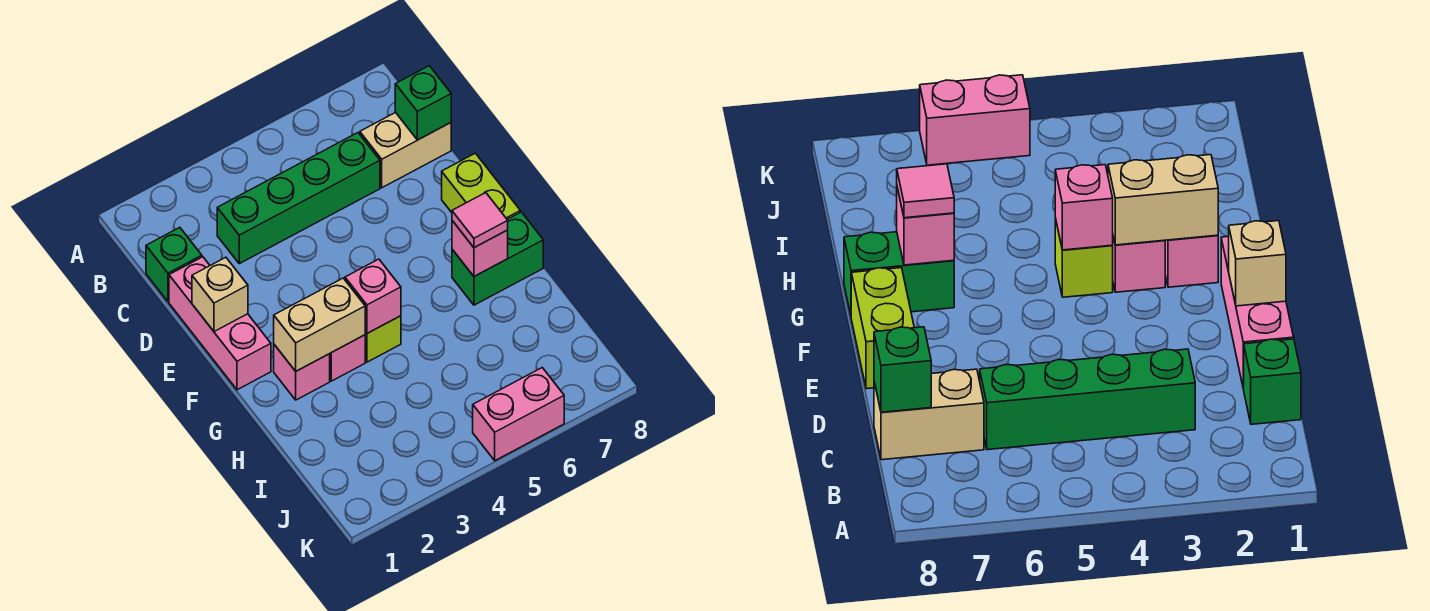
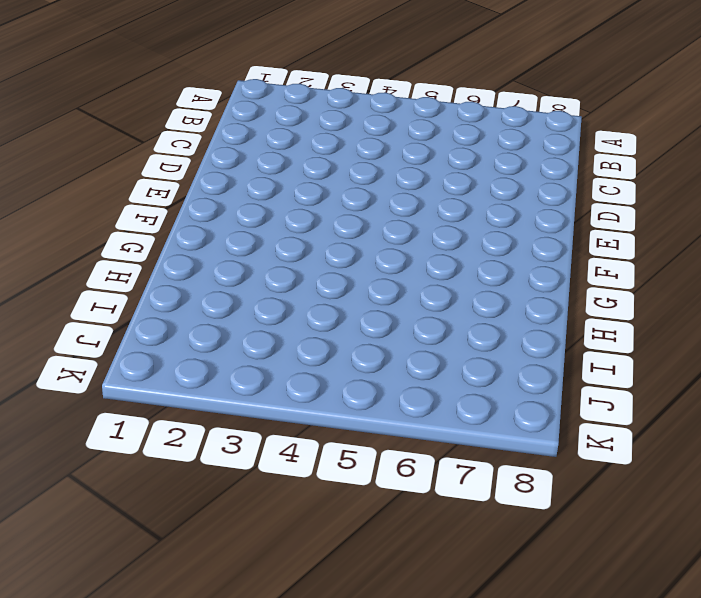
none -> green 1x1 brick [146,227,202,302]
none -> green 1x4 brick [217,133,380,264]
none -> tan 1x2 brick [360,112,451,188]

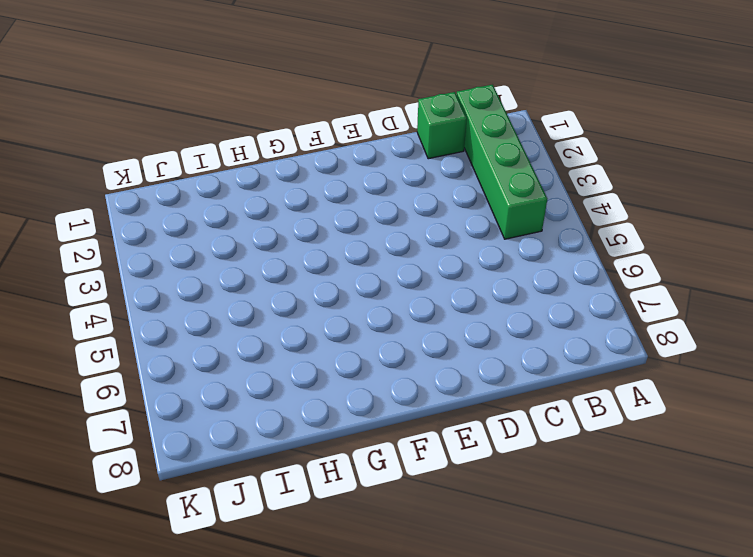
green 1x4 brick [457,85,547,239] -> green 1x4 brick moved to [217,133,380,264]
none -> tan 1x2 brick [360,112,451,188]
none -> pink 1x3 brick [169,257,271,390]
none -> lime 1x2 brick [442,153,520,219]

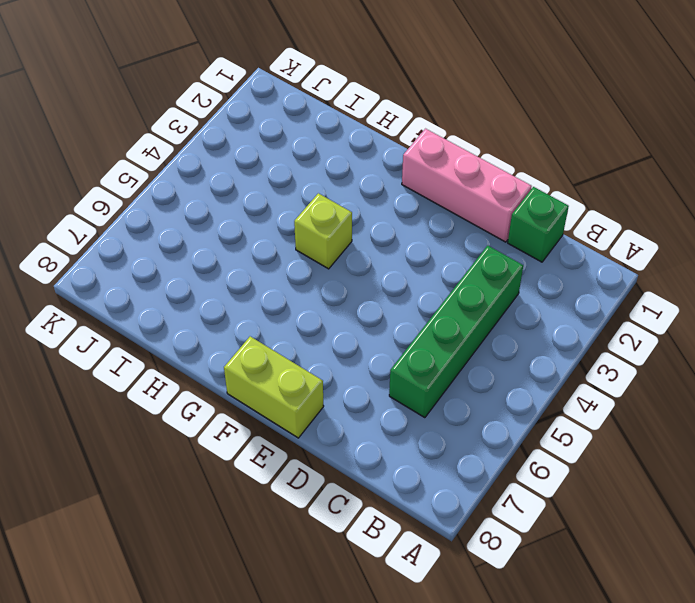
none -> tan 1x2 brick [360,112,451,188]
none -> pink 1x1 brick [274,345,330,400]
none -> pink 1x1 brick [330,335,365,381]

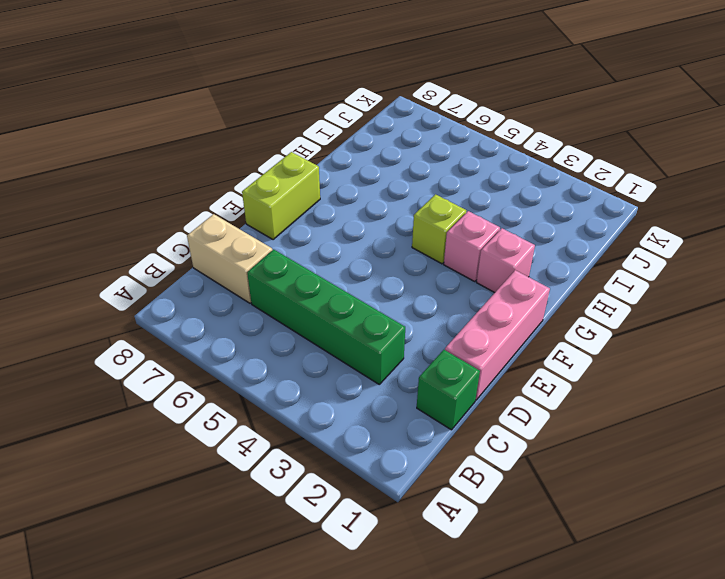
none -> green 1x2 brick [452,212,543,305]
none -> pink 1x2 brick [473,368,564,461]
none -> green 1x1 brick [395,66,451,140]

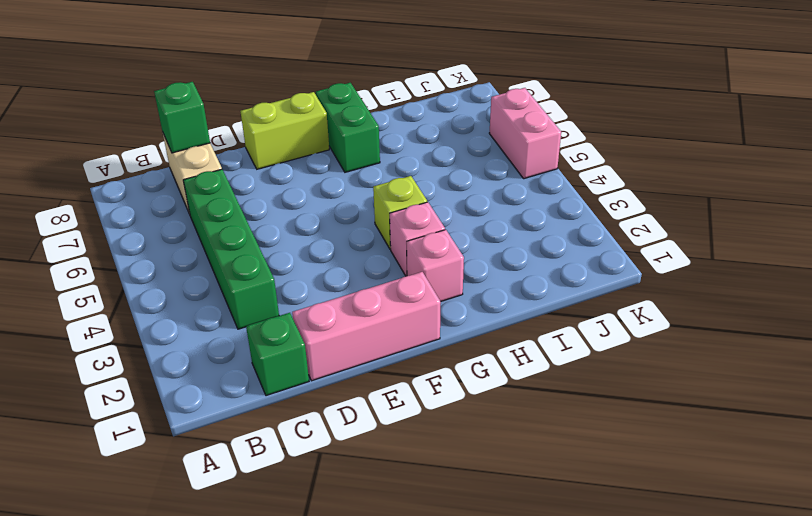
none -> tan 1x1 brick [192,257,248,331]
none -> tan 1x2 brick [274,278,365,371]
none -> pink 1x1 brick [345,259,401,333]

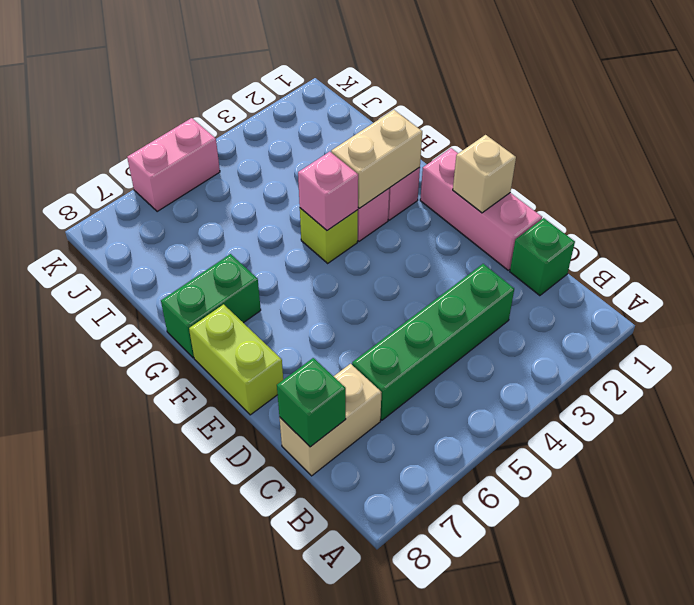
none -> pink 1x1 brick [452,221,508,276]
none -> pink 1x1 tile [452,193,508,248]

